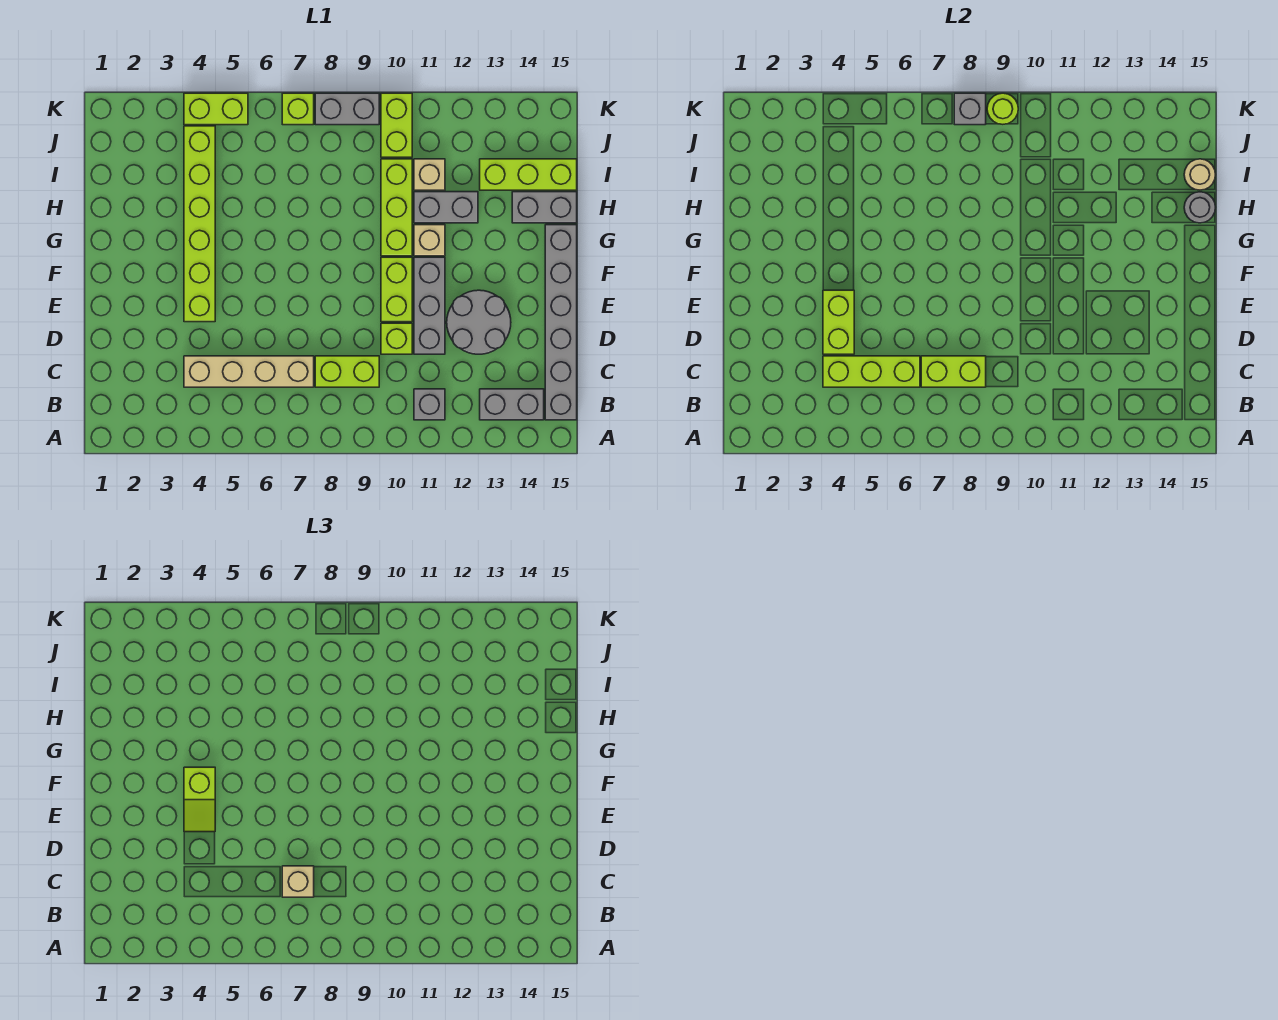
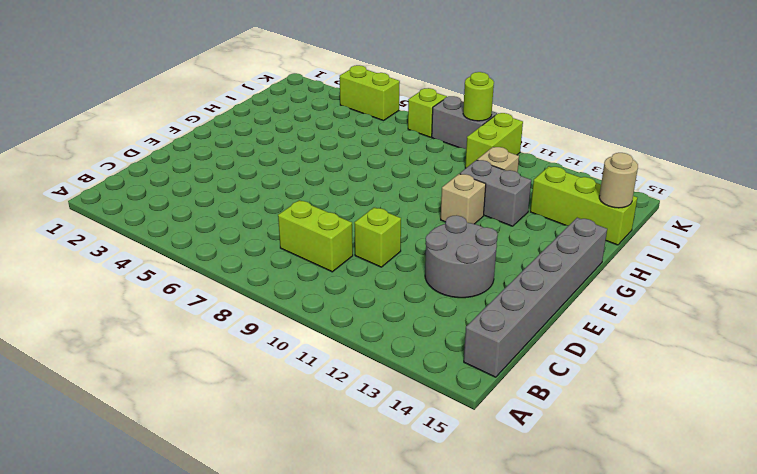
none -> grey 1x1 brick [414,389,445,420]
none -> grey 1x2 brick [480,389,544,420]
none -> tan 1x4 brick [184,356,314,387]

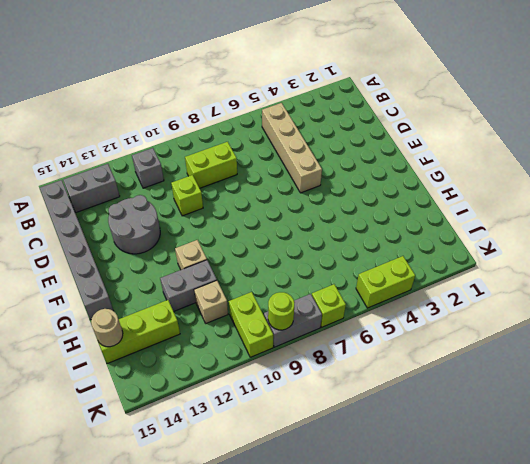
tan 1x4 brick [262,103,322,193] -> tan 1x4 brick turned to [184,356,314,387]
none -> grey 1x3 brick [414,257,445,354]
none -> lime 1x6 brick [184,126,215,322]
none -> lime 1x2 brick [381,257,412,322]

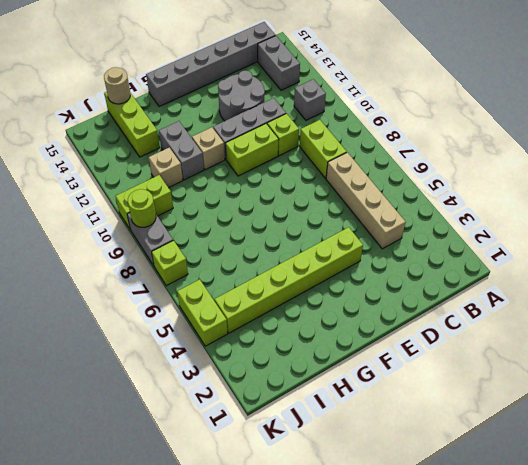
none -> lime 1x3 brick [381,159,412,256]
none -> grey 1x2 brick [512,192,577,223]
none -> lime 1x3 brick [823,356,920,387]

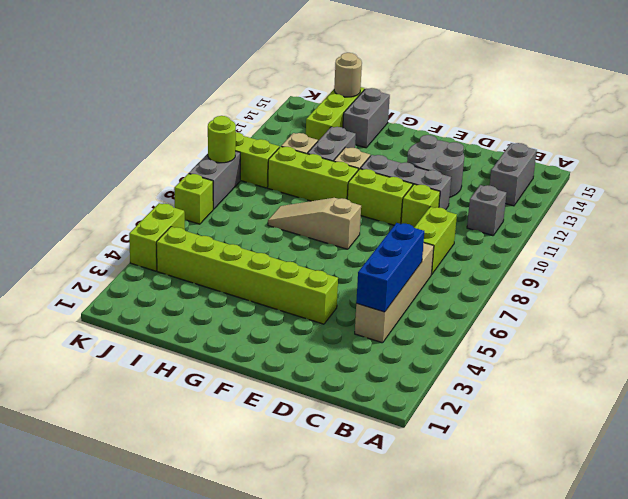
blue 1x3 brick [356,223,424,312] -> lime 1x3 brick [823,356,920,387]
tan 1x3 slope [268,198,361,249] -> none
none -> grey 1x6 brick [545,225,577,420]
none -> lime 1x2 brick [921,356,986,387]
none -> lime 1x2 brick [823,290,854,354]

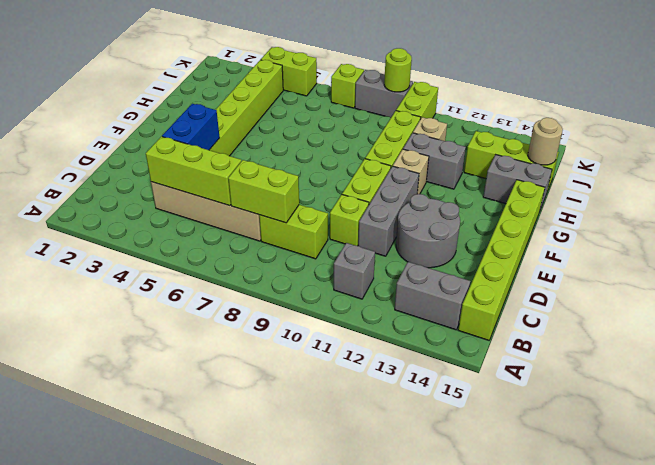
lime 1x6 brick [458,180,545,340] -> grey 1x6 brick [545,225,577,420]
blue 1x2 brick [162,104,220,150] -> lime 1x2 brick [823,290,854,354]
none -> grey 1x1 round brick [1184,192,1216,223]
none -> grey 1x1 brick [954,93,986,125]
none -> tan 1x1 brick [282,866,314,897]

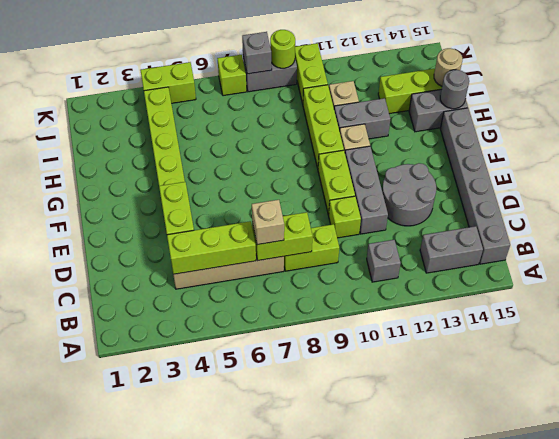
none -> lime 1x2 slope [184,767,215,832]

